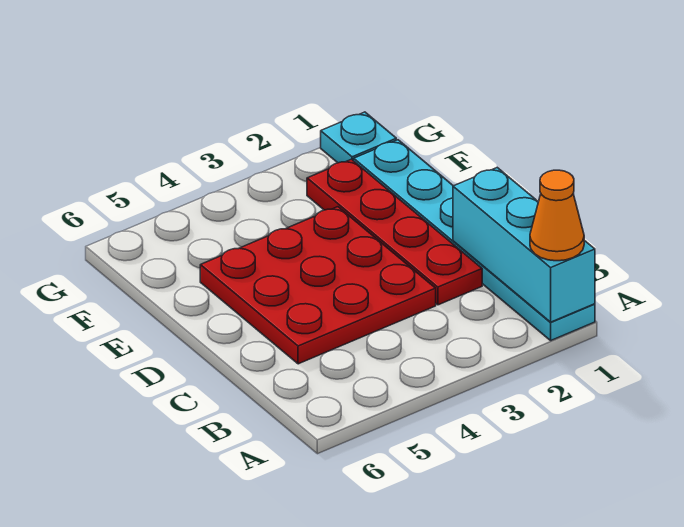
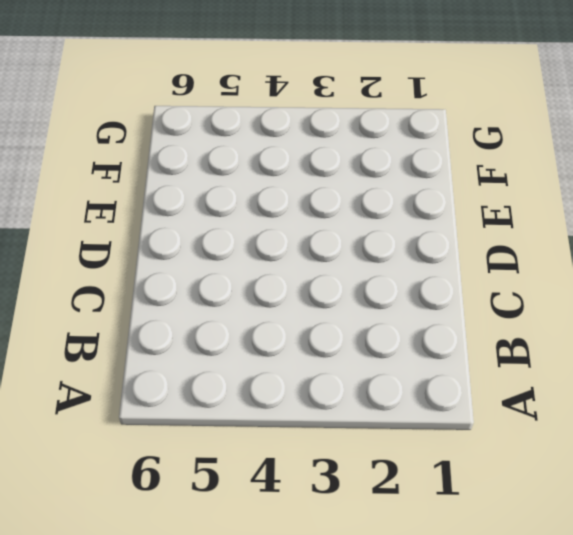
none -> cyan 1x6 plate [354,140,595,340]
none -> red 1x4 plate [307,159,482,305]

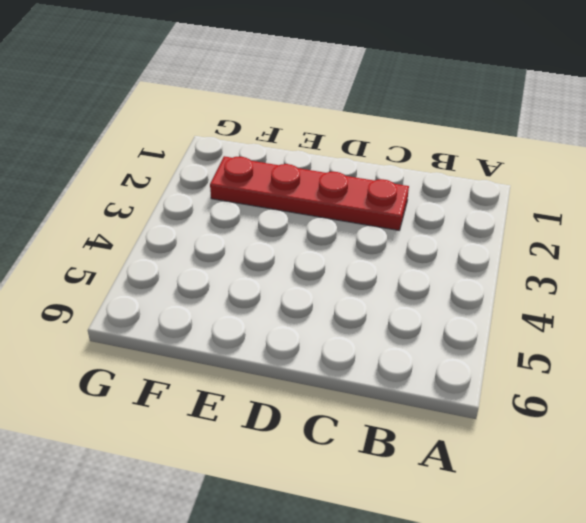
none -> cyan 1x6 plate [354,140,595,340]
none -> red 3x3 plate [200,207,436,364]

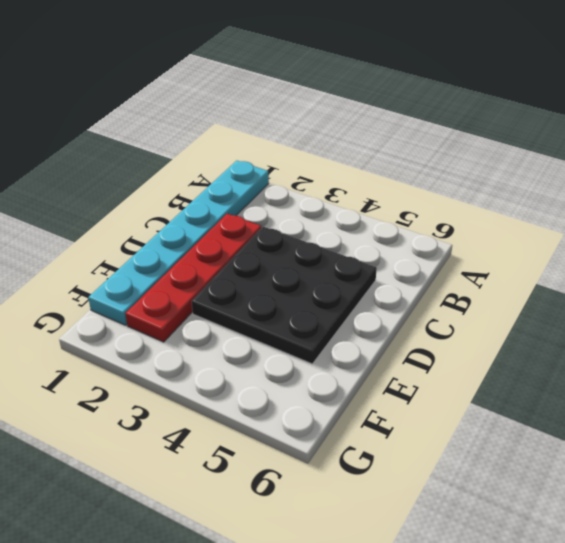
black 3x3 plate [192,226,377,364] -> red 3x3 plate [200,207,436,364]
none -> cyan 1x1 plate [321,112,396,163]
none -> cyan 1x3 brick [453,168,595,322]

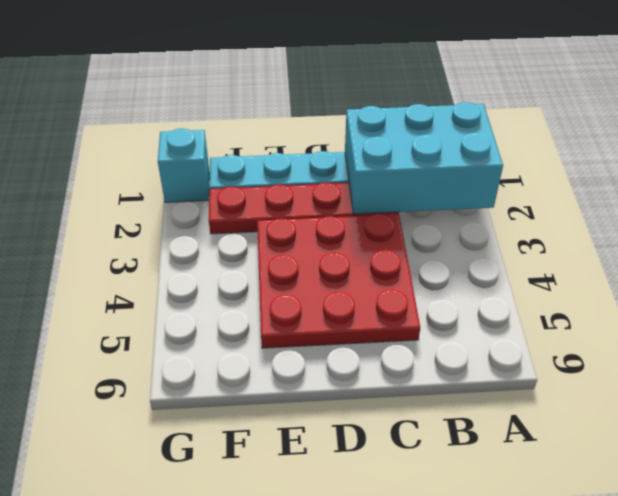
cyan 2x3 brick [345,102,503,214] -> cyan 1x3 brick [453,168,595,322]
cyan 1x1 brick [158,129,209,202] -> cyan 1x1 plate [321,112,396,163]
none -> orange 1x1 cone [530,170,584,261]

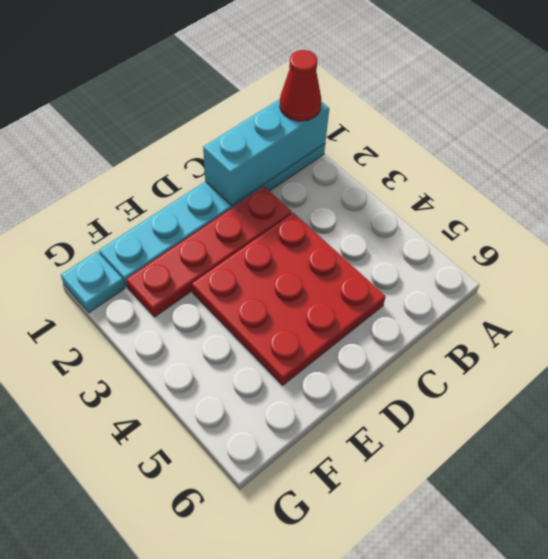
red 1x1 cone [280,50,321,121] -> orange 1x1 cone [530,170,584,261]

